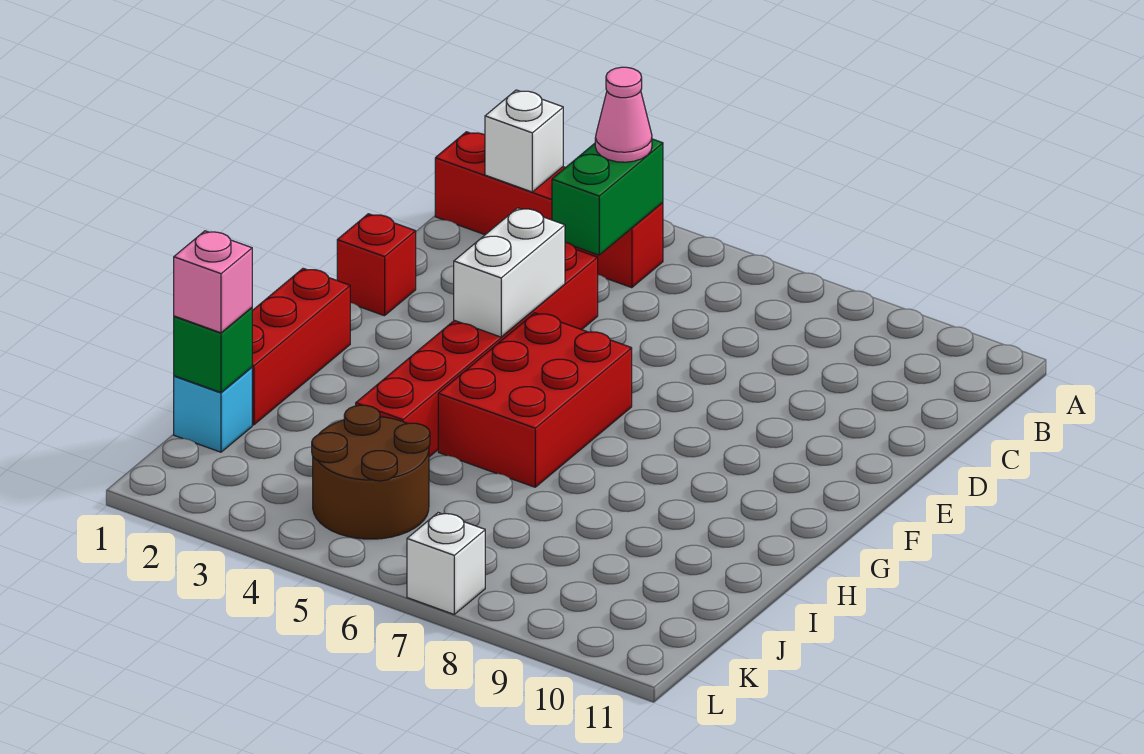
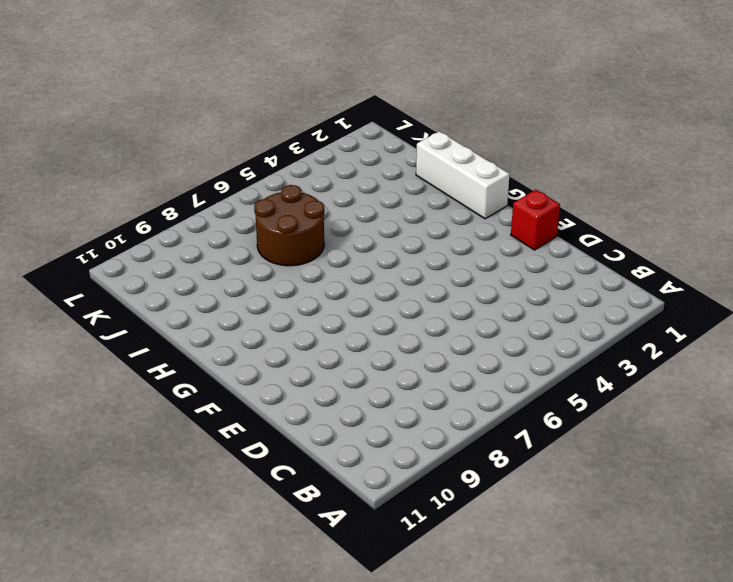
white 1x3 brick [416,131,510,219] -> red 1x3 brick [252,268,350,425]
brown 2x2 round brick [254,185,325,266] -> brown 2x2 round brick moved to [312,405,430,539]
none -> red 1x4 brick [435,132,663,288]
none -> red 1x6 brick [356,242,598,457]
none -> red 2x3 brick [438,313,632,487]

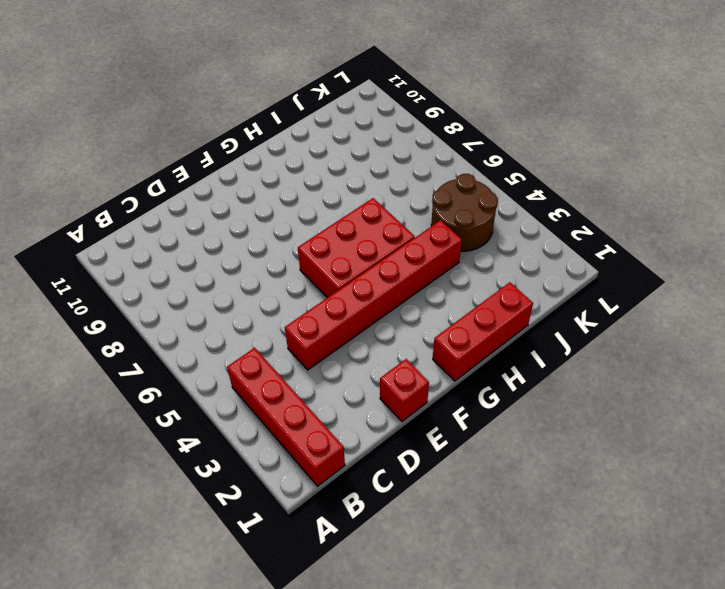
none -> cyan 1x1 brick [174,367,252,452]
none -> white 1x1 brick [407,513,485,614]
none -> white 1x1 brick [485,90,563,192]

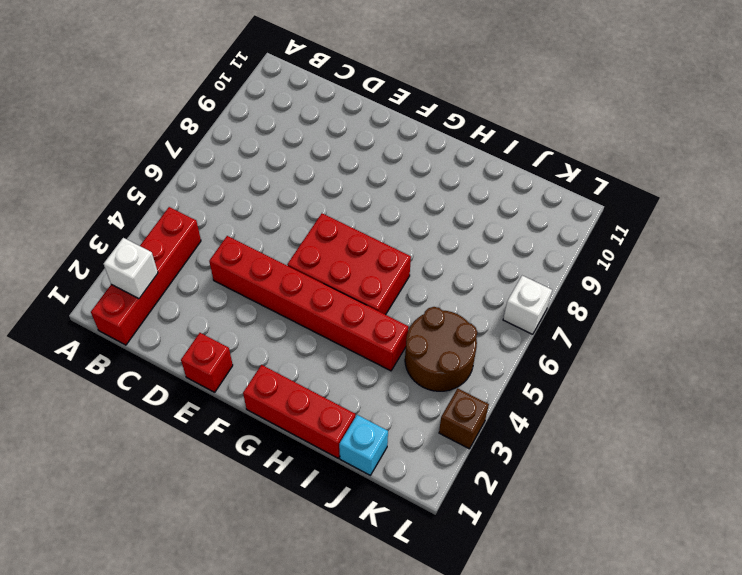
brown 1x1 brick [439,389,489,449] -> none
none -> green 1x2 brick [552,139,663,255]
none -> white 1x2 brick [454,208,565,337]
none -> green 1x1 brick [174,308,252,392]

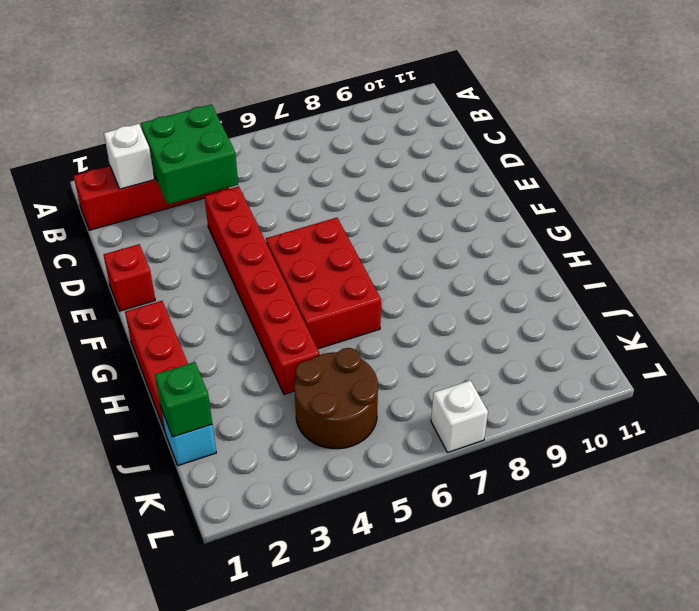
green 2x2 brick [141,104,238,205] -> green 1x2 brick [552,139,663,255]
none -> white 1x2 brick [454,208,565,337]
none -> pink 1x1 cone [595,67,652,162]
none -> pink 1x1 brick [174,231,252,333]

